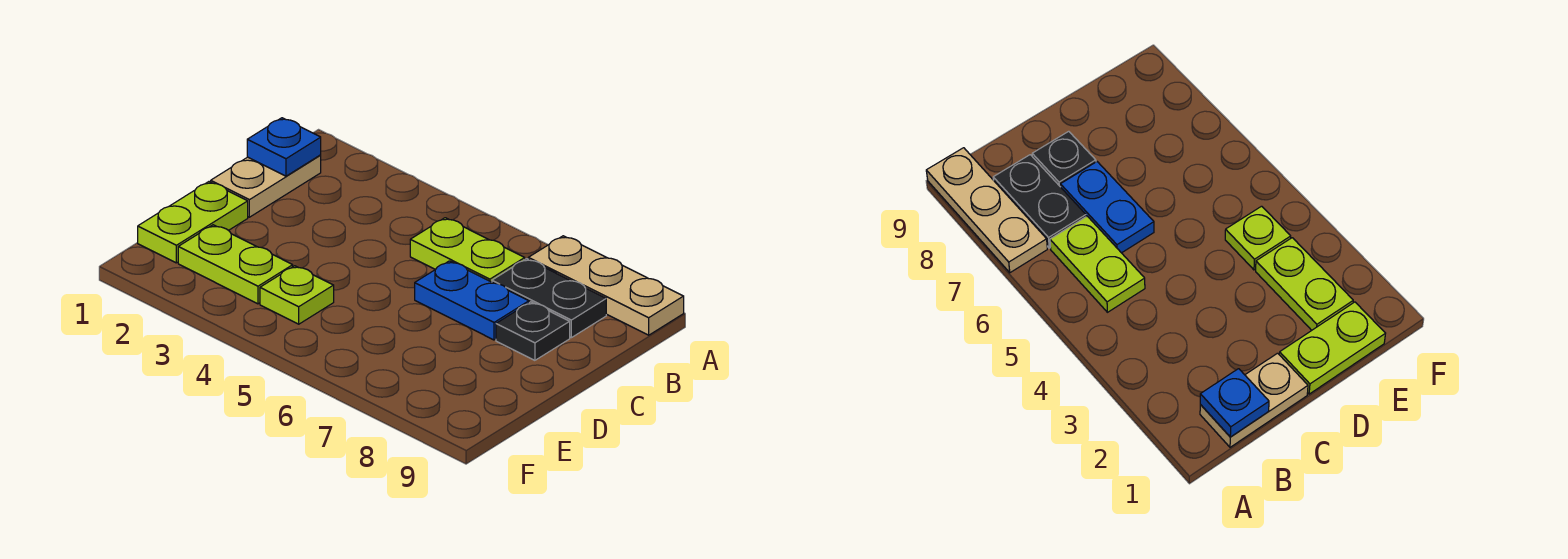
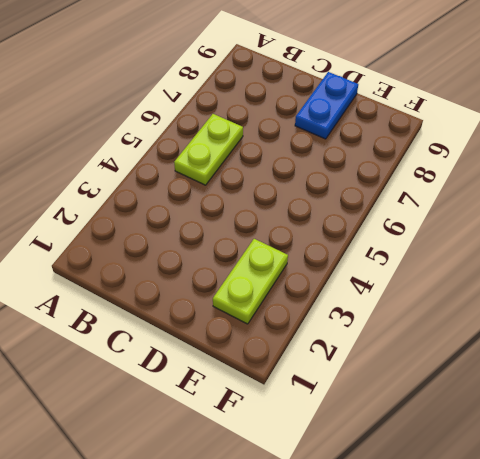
blue 1x2 plate [295,72,358,139] -> blue 1x2 plate moved to [415,261,529,340]
none -> tan 1x3 plate [528,236,684,335]
none -> tan 1x2 plate [211,155,321,217]

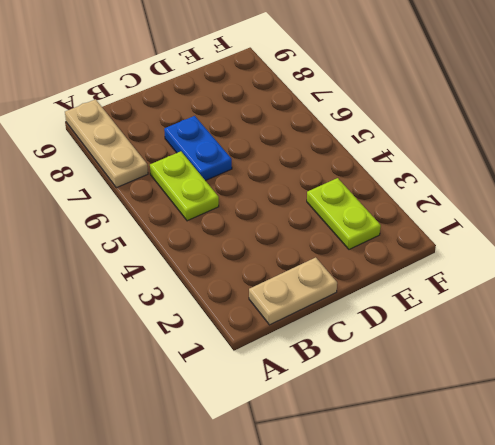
none -> black 1x2 plate [492,259,606,338]
none -> black 1x1 plate [496,302,570,360]

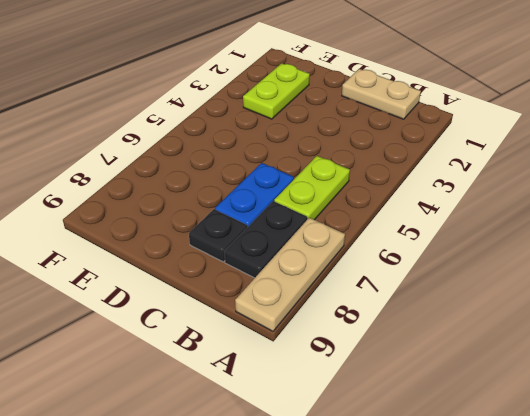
none -> lime 1x2 plate [138,182,248,263]
none -> lime 1x1 plate [260,266,334,324]

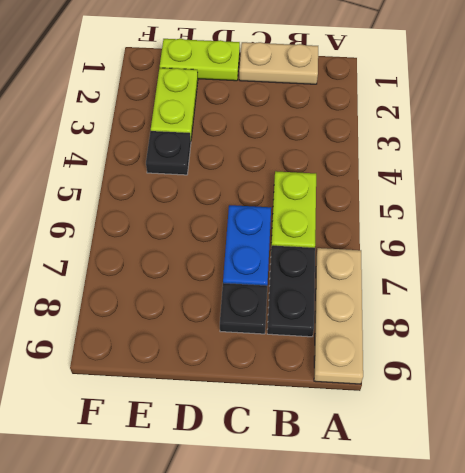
black 1x1 plate [146,131,191,175] -> lime 1x1 plate [260,266,334,324]
none -> blue 1x1 plate [247,118,321,176]

